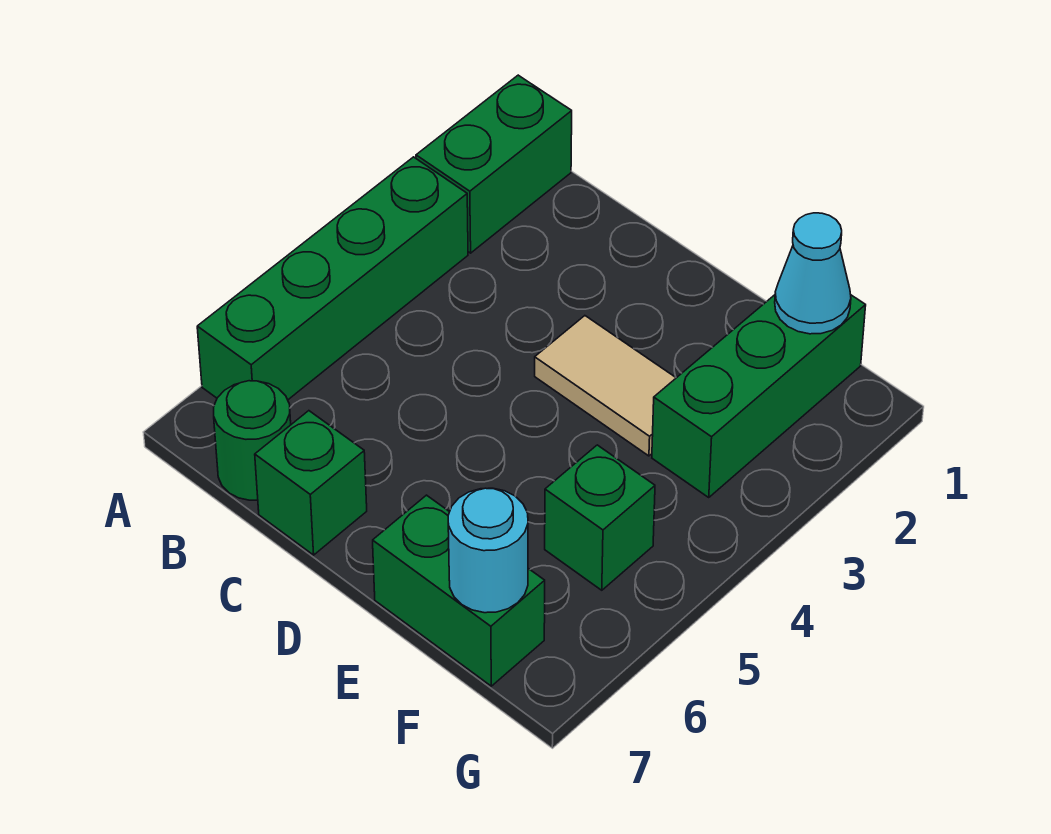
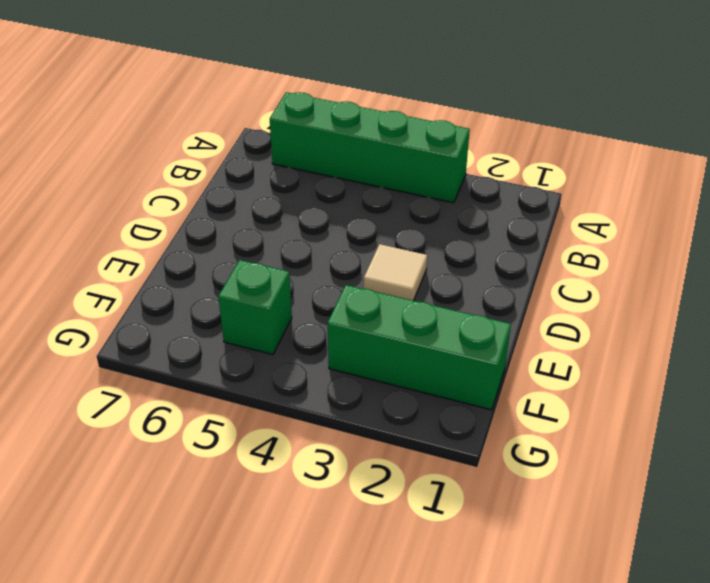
tan 1x1 tile [364,244,427,301] -> tan 1x2 tile [535,316,676,456]
none -> green 1x2 brick [416,75,572,253]
none -> green 1x1 round brick [214,381,291,500]

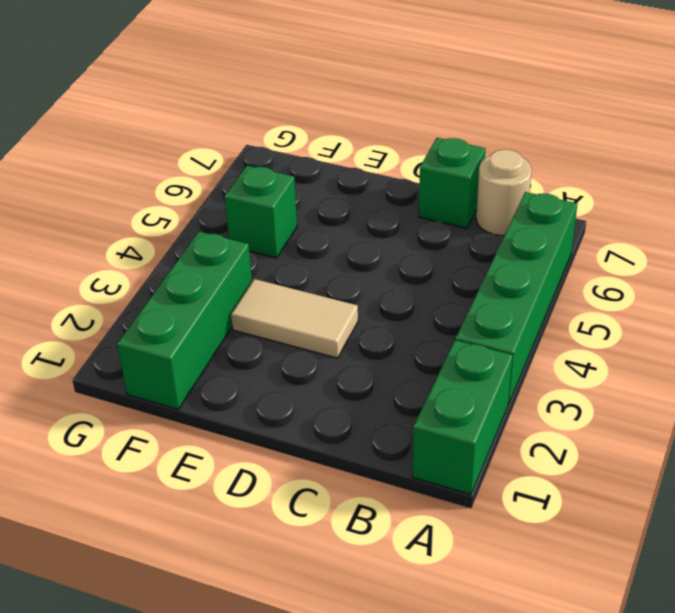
tan 1x1 round brick [476,150,532,236] -> green 1x1 round brick [214,381,291,500]
none -> green 1x2 brick [373,495,545,686]
none -> cyan 1x1 cone [775,213,851,334]

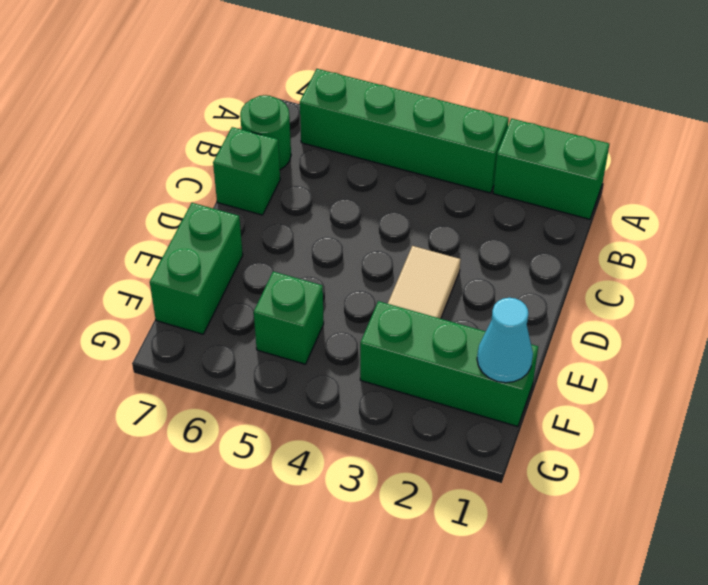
none -> cyan 1x1 round brick [448,488,528,613]

